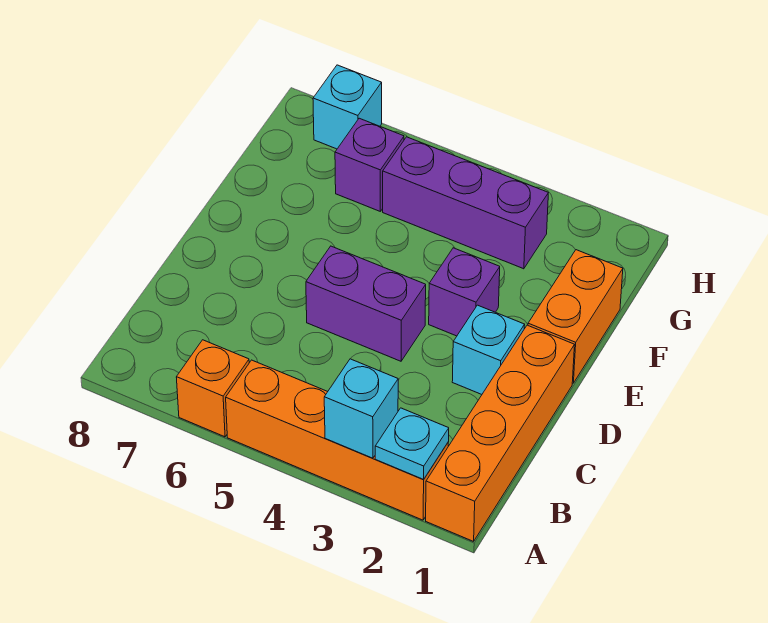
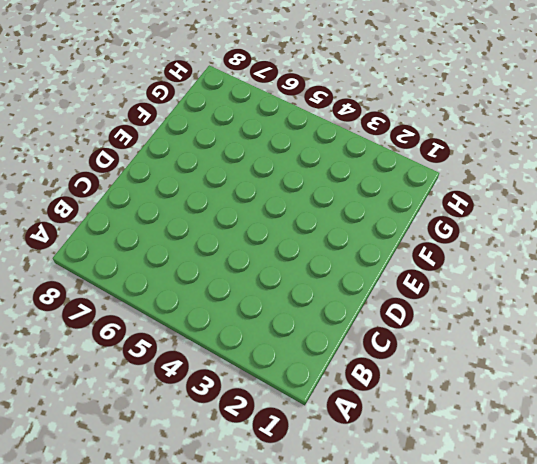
none -> orange 1x4 brick [426,325,575,541]
none -> orange 1x4 brick [226,360,448,520]
none -> orange 1x1 brick [176,340,249,437]

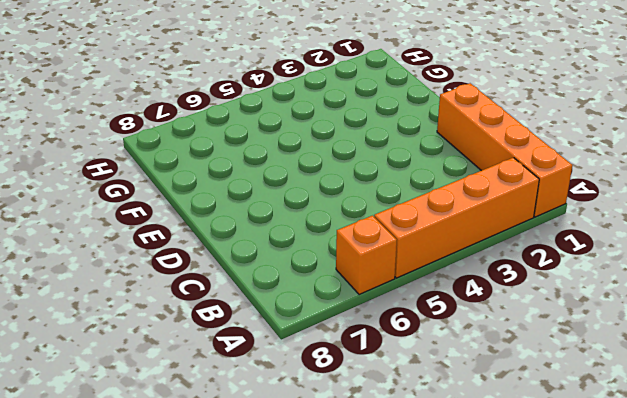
none -> cyan 1x1 brick [452,305,525,394]
none -> purple 1x2 brick [306,246,426,361]
none -> orange 1x2 brick [528,250,623,383]

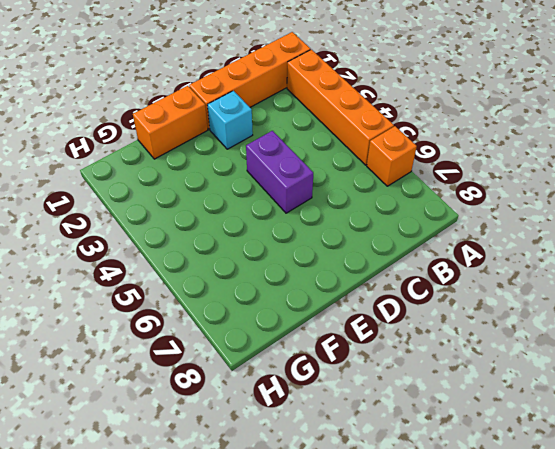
none -> purple 1x1 brick [429,248,500,336]
none -> purple 1x3 brick [383,137,548,269]
none -> purple 1x1 brick [335,118,404,211]

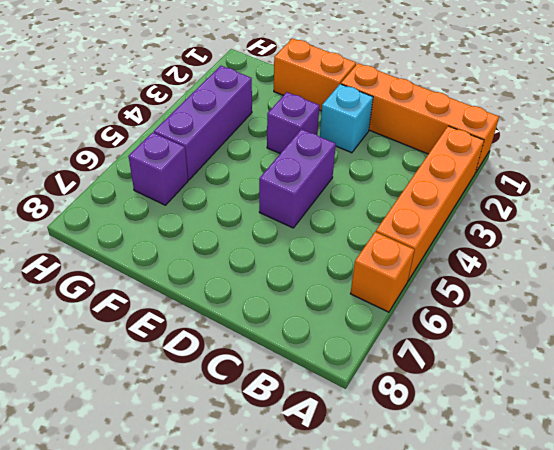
none -> cyan 1x1 brick [313,65,382,149]
none -> cyan 1x1 plate [375,408,449,480]
none -> cyan 1x1 brick [324,359,398,458]

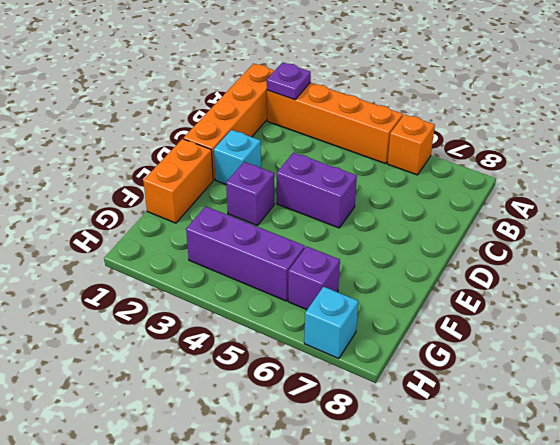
purple 1x1 plate [267,62,311,100] -> cyan 1x1 plate [375,408,449,480]
none -> cyan 1x1 brick [324,359,398,458]

